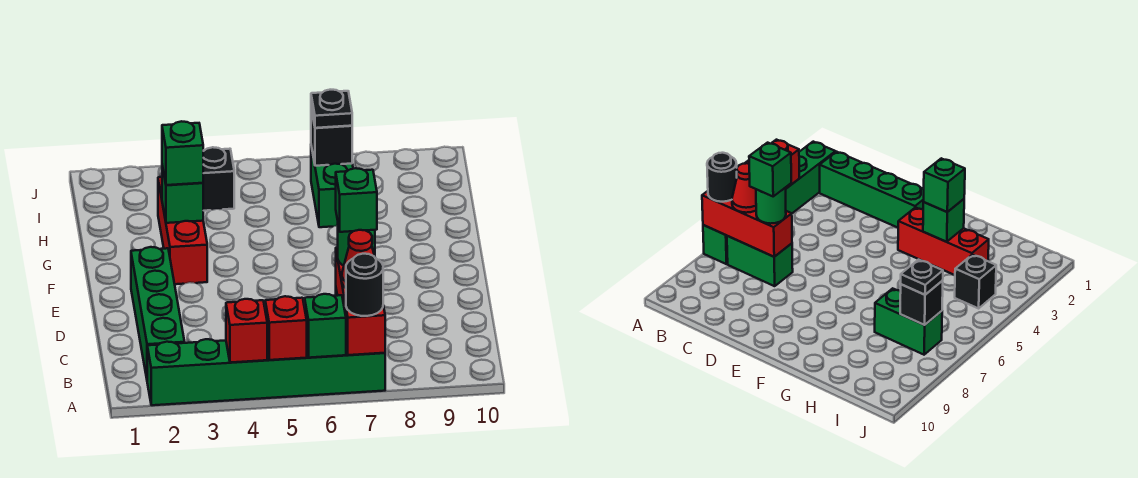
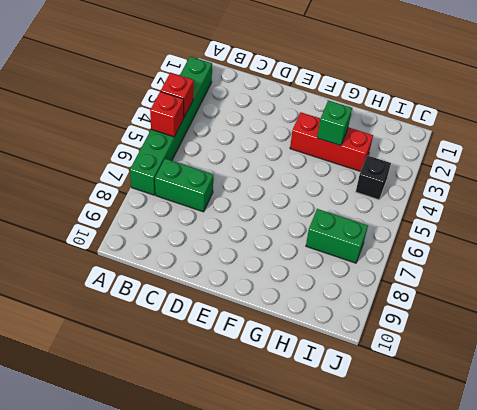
none -> green 1x4 brick [131,247,185,378]
none -> green 1x1 brick [305,294,346,358]
none -> red 1x3 brick [336,248,385,355]

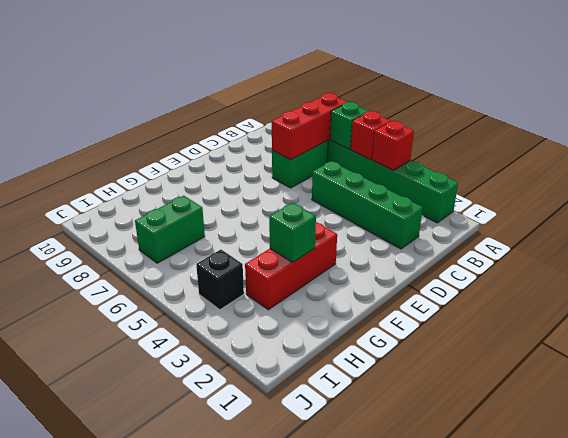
green 1x4 brick [312,161,423,249] -> green 1x4 brick turned to [131,247,185,378]
none -> black 1x1 brick [311,108,352,166]
none -> black 1x1 round brick [346,254,383,316]
none -> red 1x1 cone [342,230,375,288]

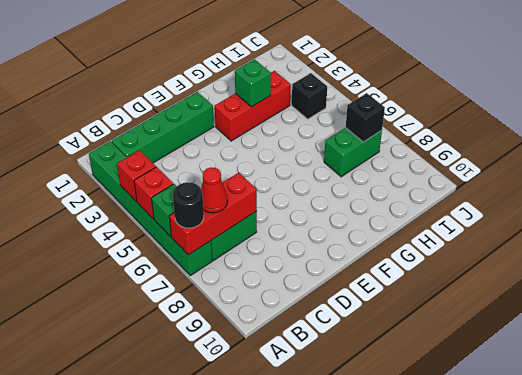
none -> green 1x1 round brick [338,226,375,266]
none -> green 1x1 brick [162,121,203,185]
none -> black 1x1 plate [311,90,352,128]

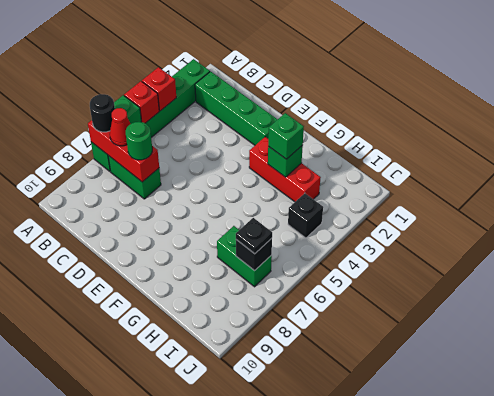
none -> green 1x1 brick [336,168,377,232]

